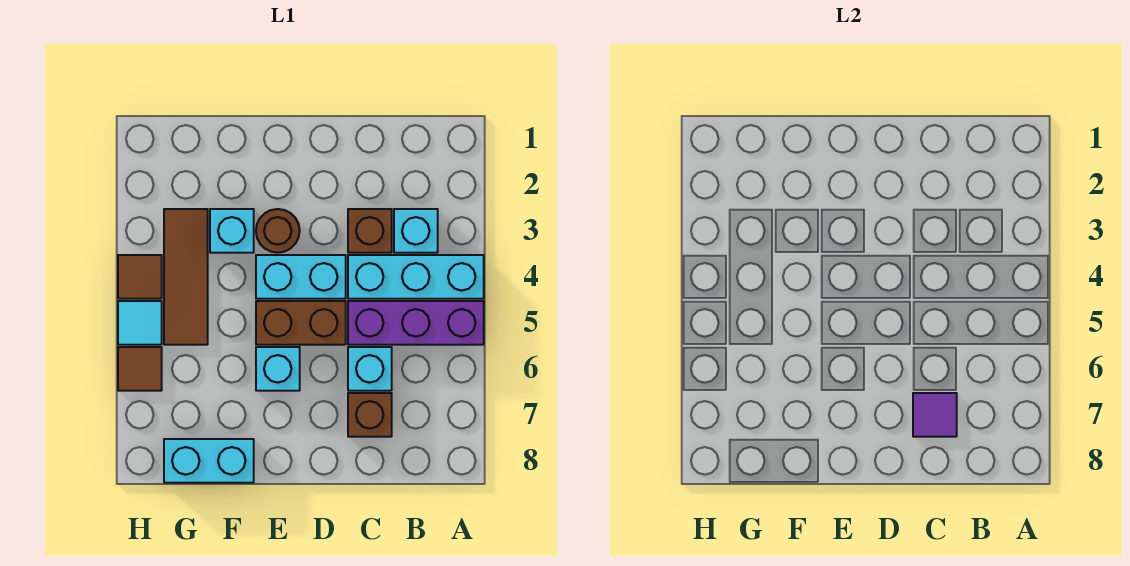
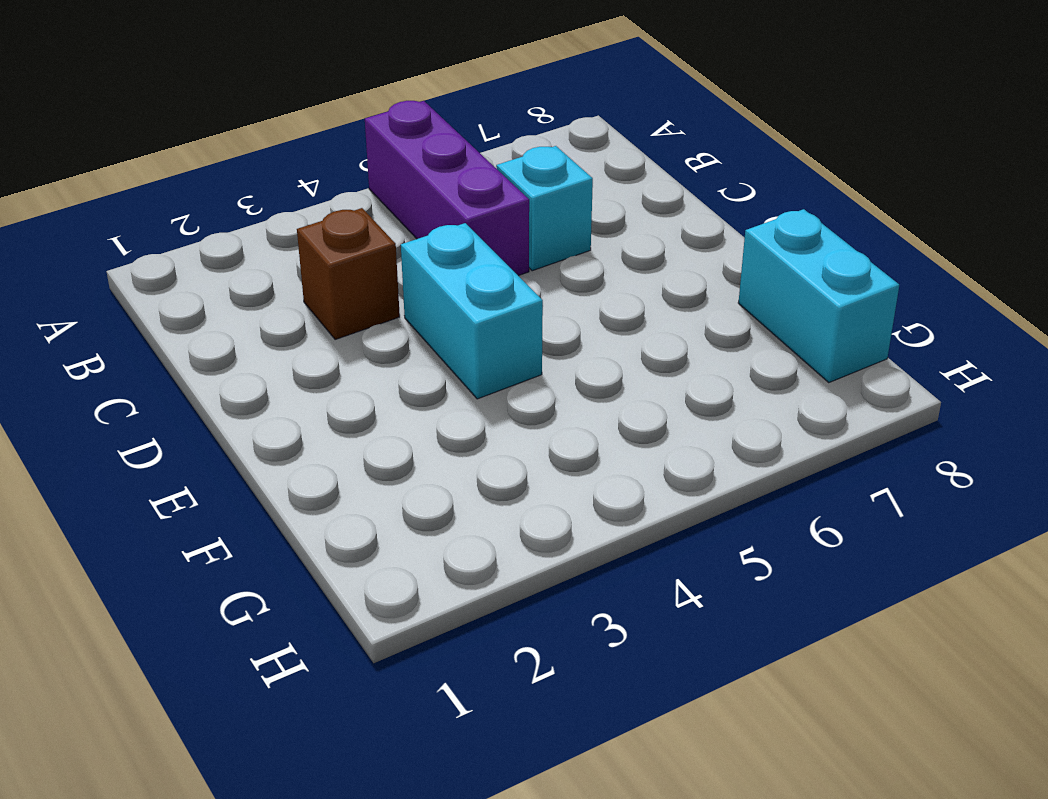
none -> cyan 1x3 brick [348,255,484,299]
none -> cyan 1x1 brick [394,209,438,253]
none -> brown 1x1 brick [348,393,392,437]

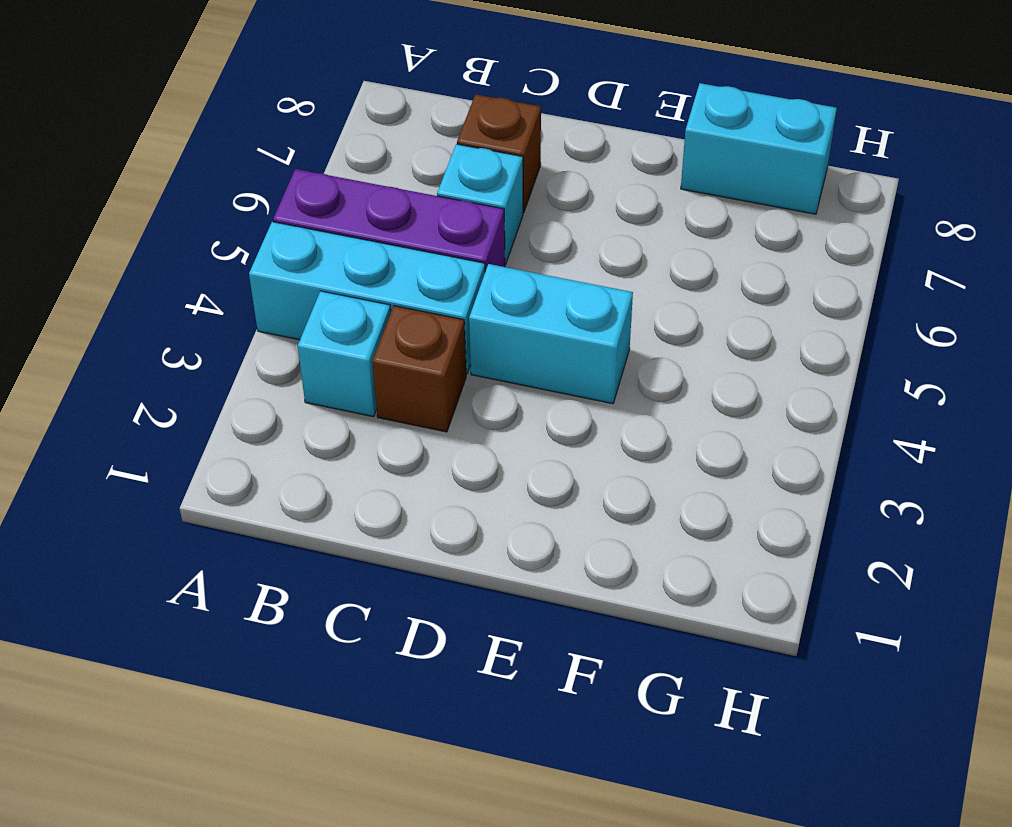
none -> brown 1x2 brick [256,301,346,345]
none -> brown 1x1 round brick [256,209,300,253]
none -> cyan 1x1 brick [256,347,300,391]

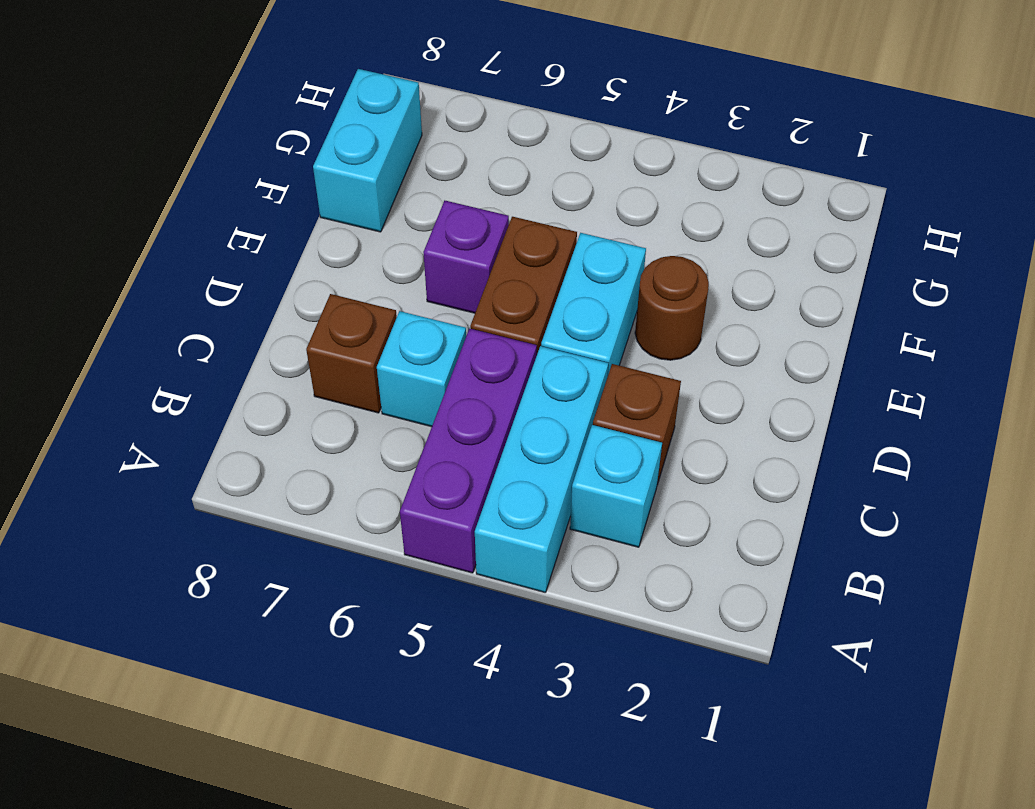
purple 1x1 brick [423,201,509,313] -> cyan 1x1 brick [256,347,300,391]
none -> cyan 1x1 brick [210,209,254,253]
none -> brown 1x3 tile [164,209,208,345]
none -> brown 1x1 tile [118,255,162,299]

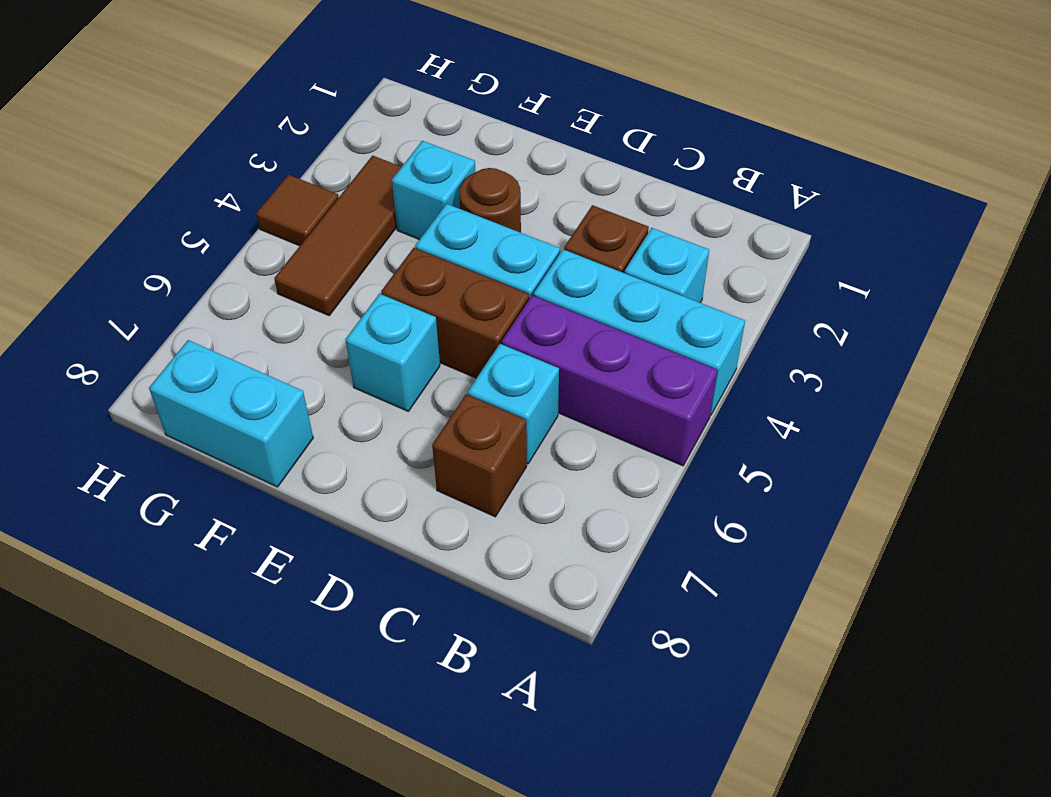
none -> cyan 1x1 tile [118,301,162,345]
none -> brown 1x1 tile [118,347,162,391]
none -> purple 1x1 tile [913,393,957,437]

